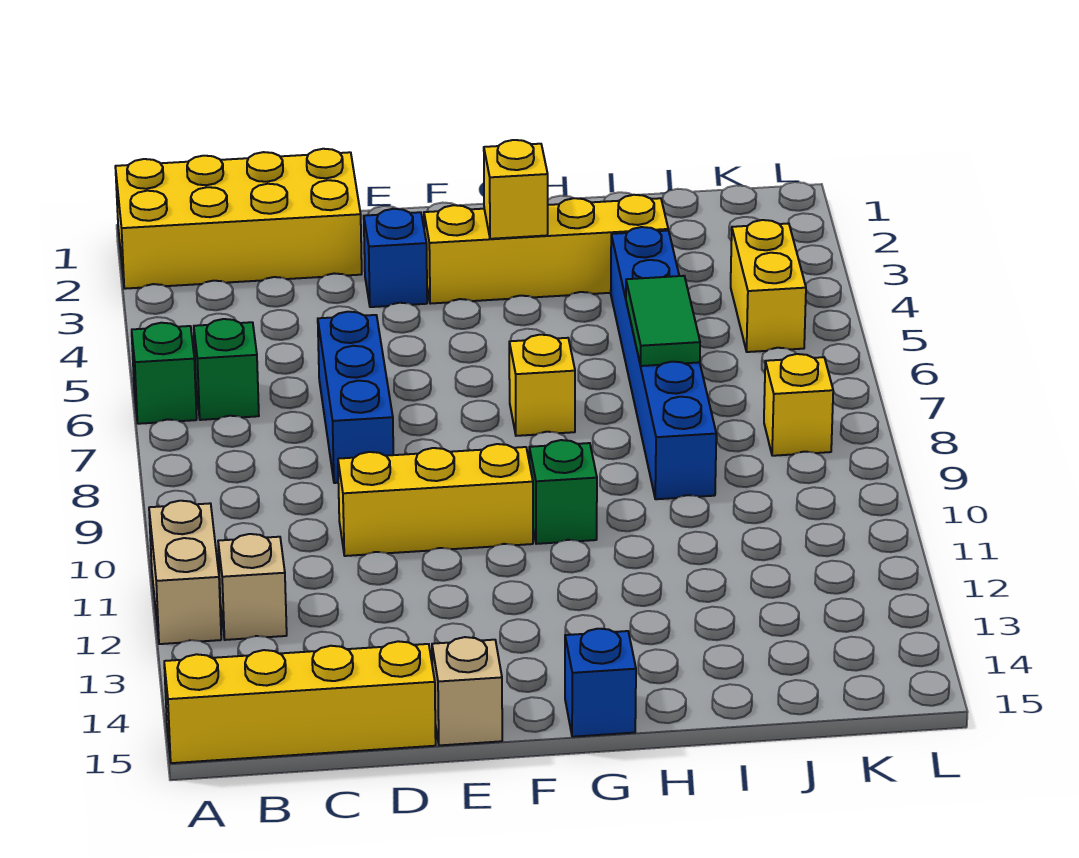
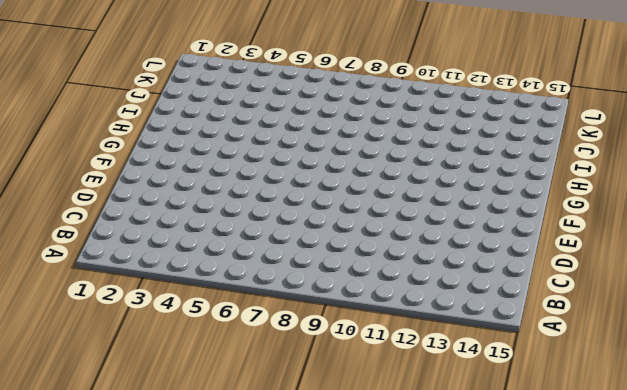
none -> yellow 2x4 brick [115,149,362,289]
none -> green 1x1 brick [132,323,197,424]
none -> tan 1x2 brick [149,501,221,644]

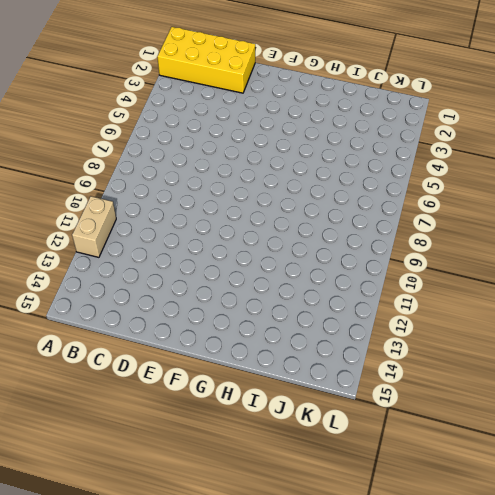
none -> green 1x1 brick [132,323,197,424]
none -> yellow 1x4 brick [164,641,436,763]
none -> green 1x1 brick [194,319,259,420]

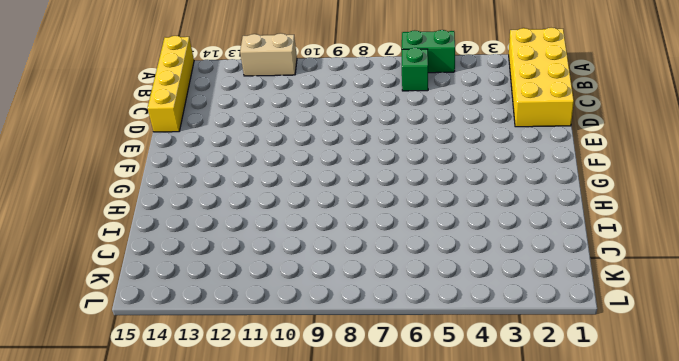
green 1x2 brick [402,30,455,73] -> green 1x1 brick [132,323,197,424]
none -> tan 1x1 brick [218,534,287,640]
none -> blue 1x3 brick [318,312,393,483]
none -> yellow 1x3 brick [338,444,533,556]

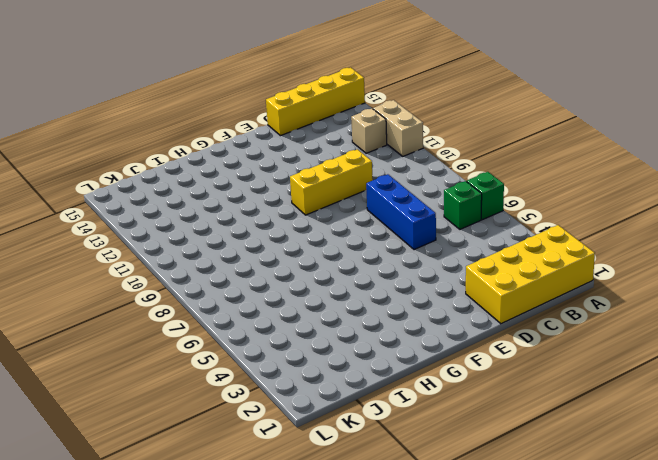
none -> blue 1x1 brick [364,209,427,307]
none -> tan 1x1 brick [432,637,502,745]
none -> yellow 1x4 brick [424,195,668,304]

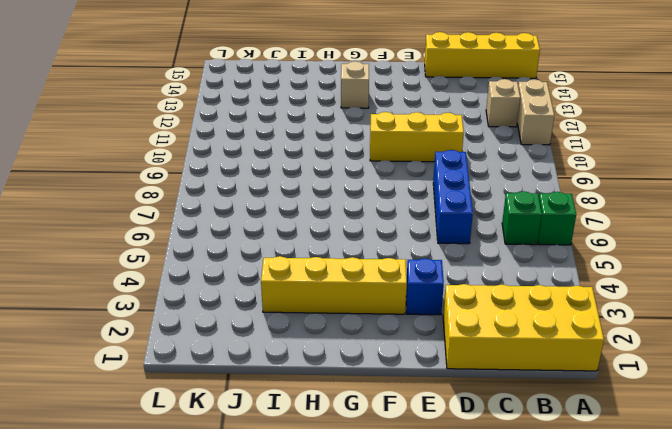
tan 1x1 brick [341,61,369,108] -> tan 1x1 brick moved to [432,637,502,745]
none -> yellow 1x1 brick [509,335,575,436]
none -> green 1x1 brick [529,440,597,544]
none -> blue 1x1 brick [565,629,636,737]

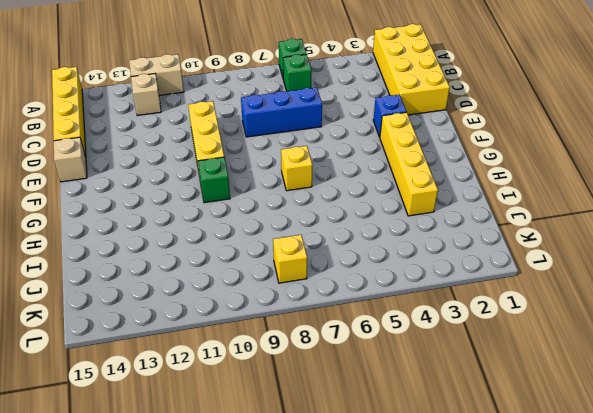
none -> blue 1x1 brick [565,629,636,737]
none -> blue 1x6 brick [611,227,716,499]
none -> yellow 1x2 brick [731,220,806,352]

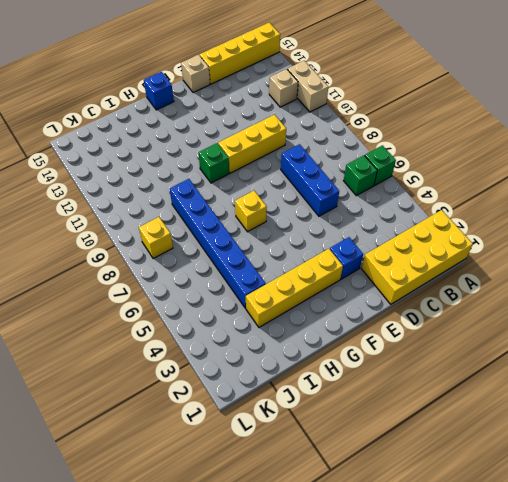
none -> yellow 1x2 brick [731,220,806,352]
none -> yellow 1x1 brick [484,140,548,239]
none -> green 1x2 tile [626,276,700,366]

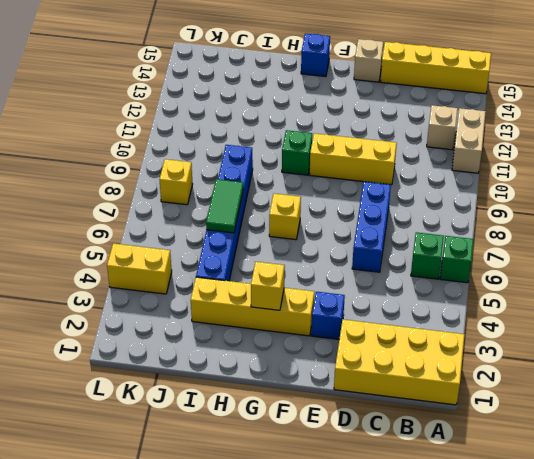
yellow 1x2 brick [107,243,172,294] -> yellow 1x2 brick turned to [731,220,806,352]

